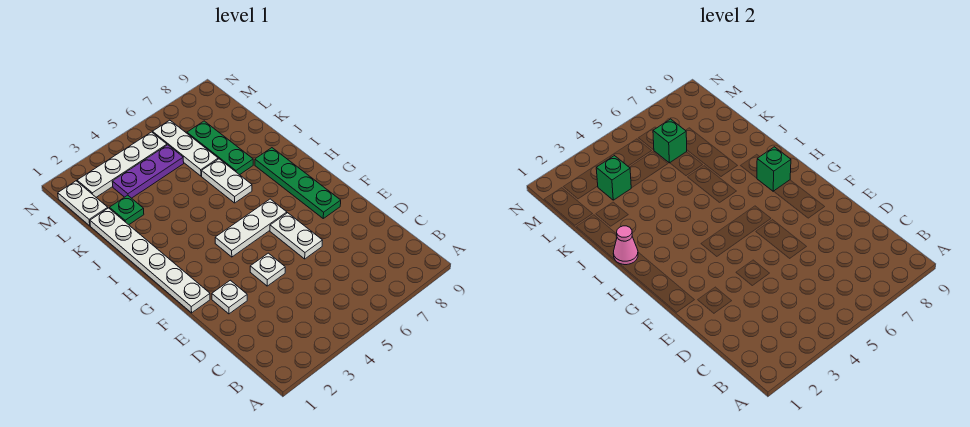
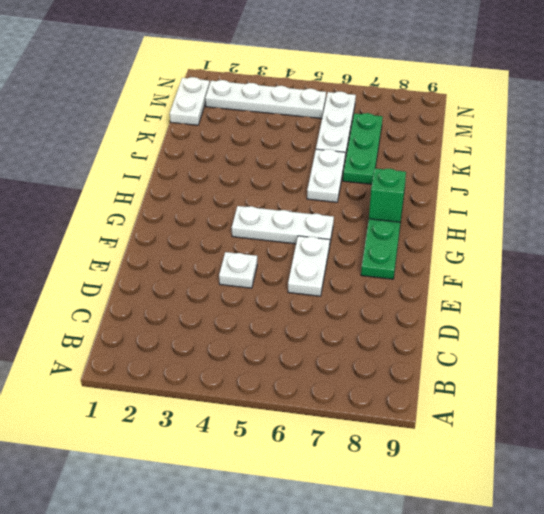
none -> white 1x1 plate [212,280,247,314]
none -> white 1x6 plate [90,208,210,313]
none -> green 1x1 plate [110,195,144,225]

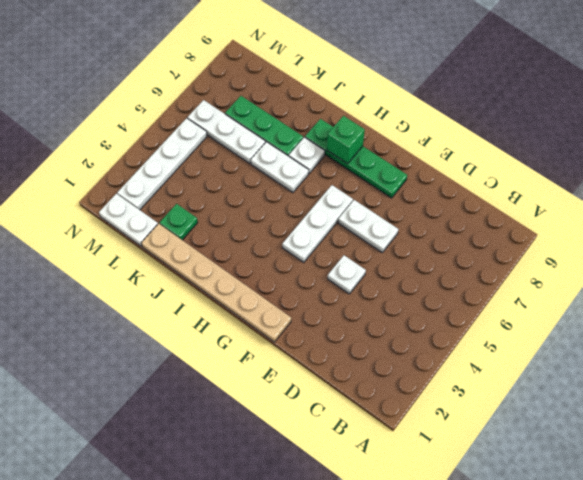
tan 1x6 plate [141,224,291,342] -> white 1x6 plate [90,208,210,313]
white 1x1 plate [289,137,325,173] -> white 1x1 plate moved to [212,280,247,314]
none -> purple 1x3 plate [112,145,184,198]
none -> pink 1x1 cone [613,226,638,265]
none -> green 1x1 brick [596,156,631,200]

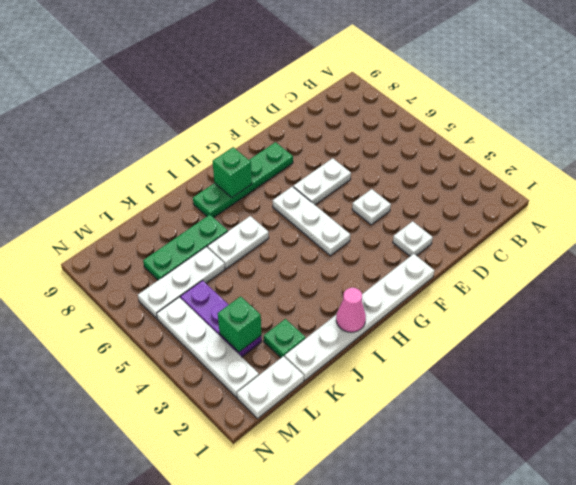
none -> green 1x1 brick [653,119,687,163]

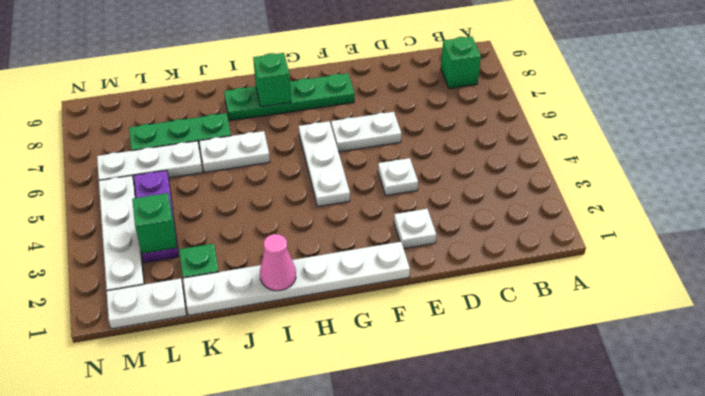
green 1x1 brick [441,37,481,89] -> green 1x1 brick moved to [653,119,687,163]

